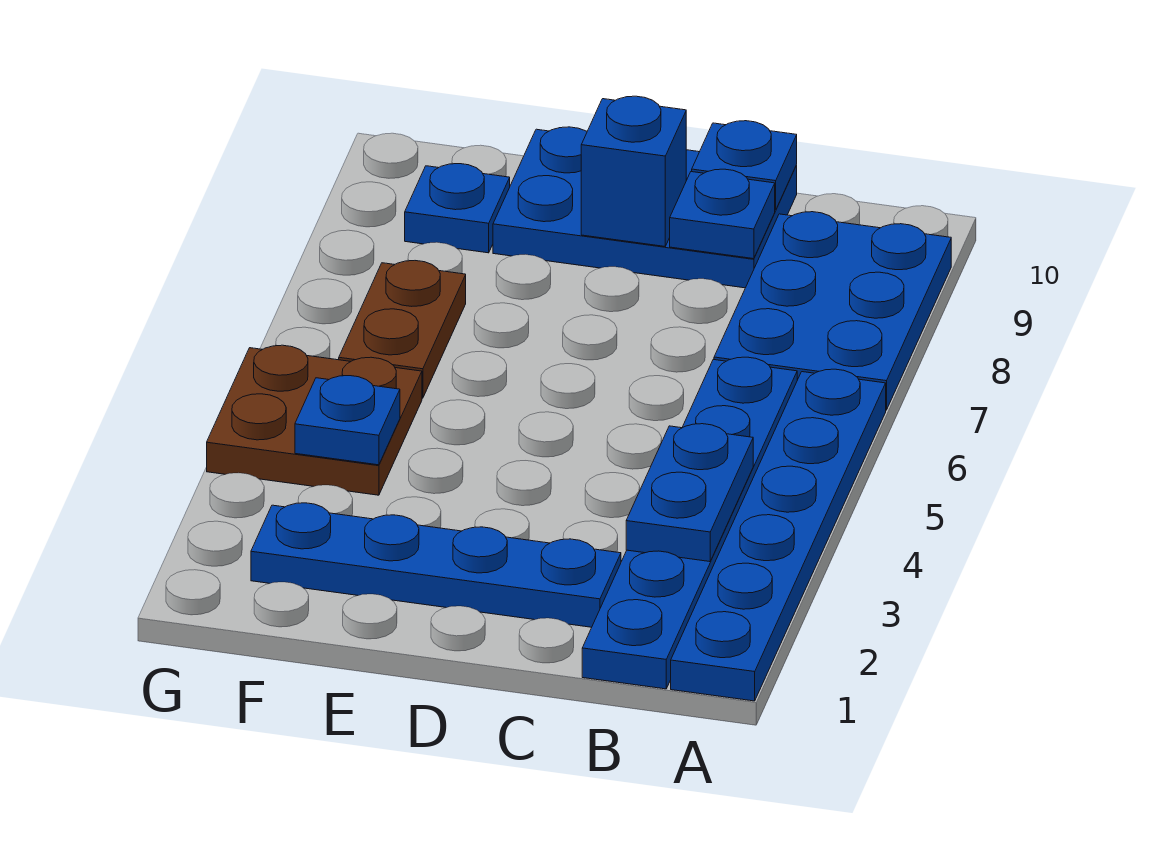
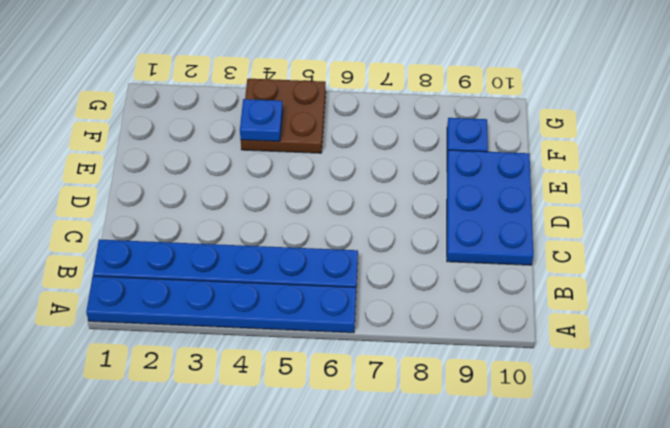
none -> blue 2x3 plate [714,212,951,410]
none -> blue 1x4 plate [251,503,621,627]
none -> brown 1x2 plate [339,261,466,398]

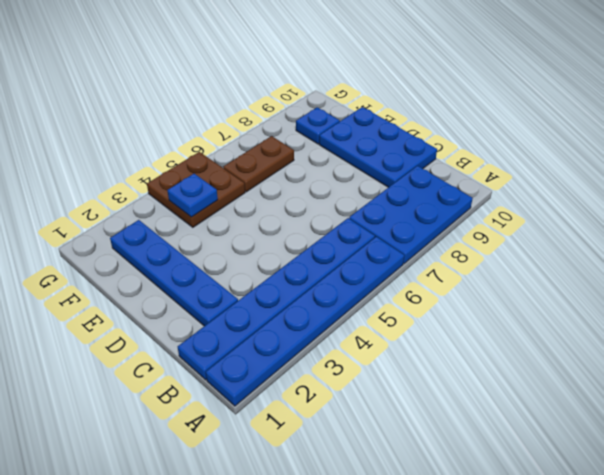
none -> blue 1x2 plate [626,424,753,562]
none -> blue 1x1 plate [670,169,775,259]
none -> blue 1x1 plate [692,121,797,210]

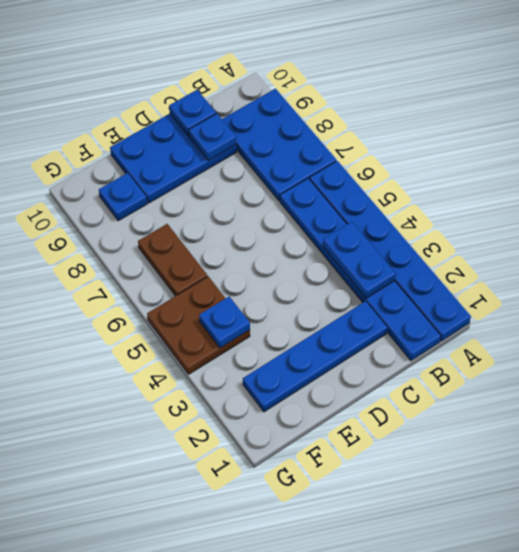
none -> blue 1x1 brick [581,96,686,246]

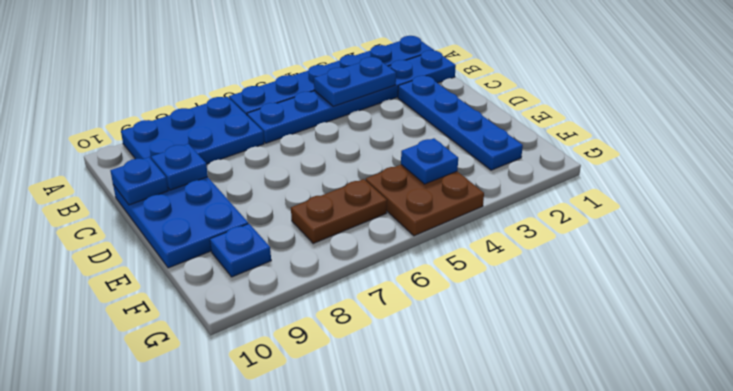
none -> blue 1x1 brick [581,96,686,246]

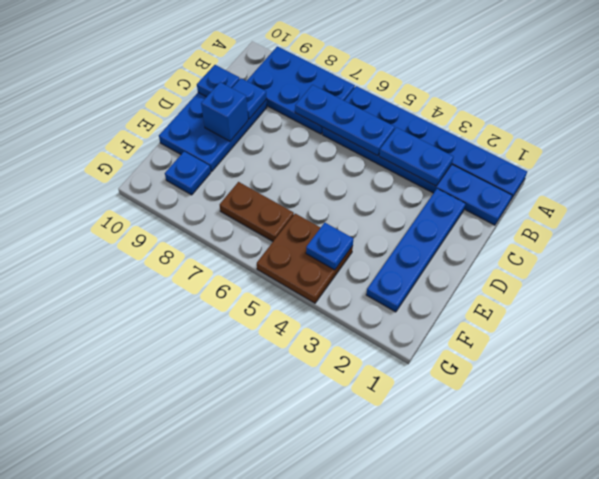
blue 1x3 plate [295,85,395,156] -> none

